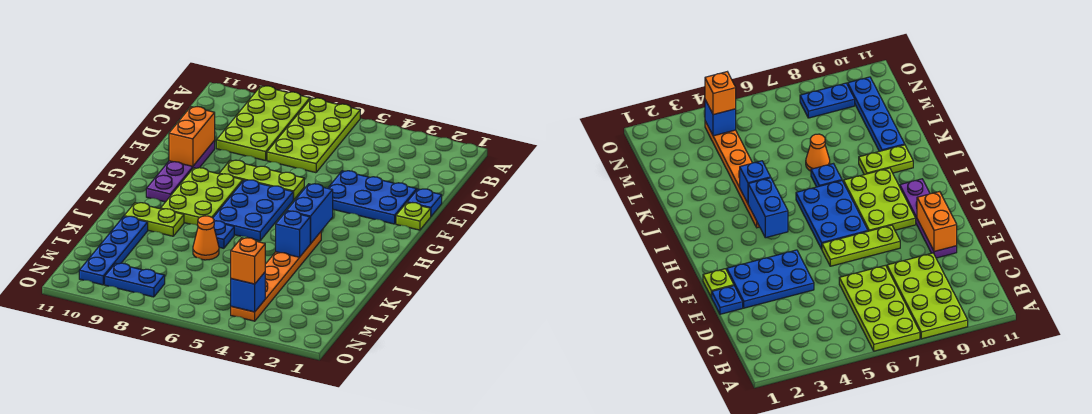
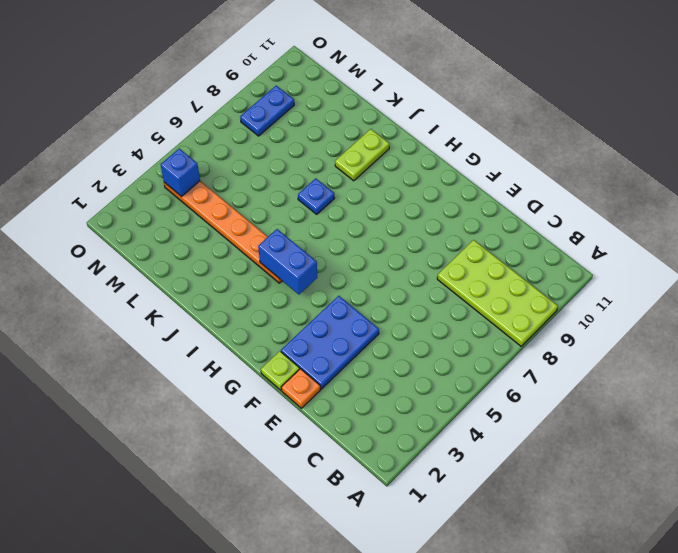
orange 1x1 plate [281,369,320,408] -> blue 1x1 plate [407,189,442,216]
none -> lime 2x4 plate [267,98,360,173]
none -> purple 1x4 plate [146,141,215,202]
none -> lime 1x3 plate [219,160,304,200]

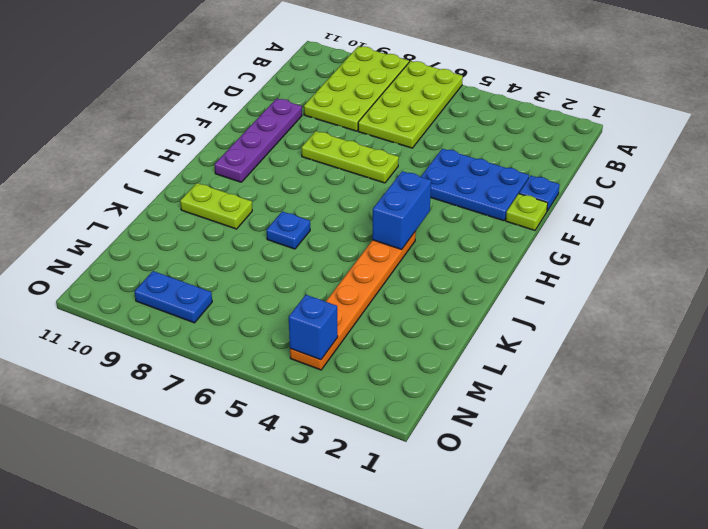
none -> blue 2x3 plate [213,180,293,241]
none -> lime 2x3 plate [160,168,243,225]
none -> orange 1x1 cone [193,216,219,260]

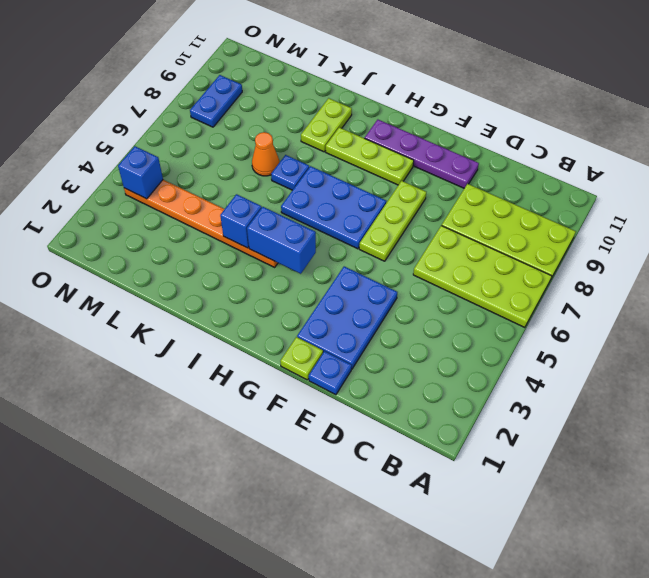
lime 1x3 plate [326,127,414,185] -> lime 2x3 plate [160,168,243,225]
none -> blue 1x4 plate [79,216,148,285]
none -> orange 1x2 brick [169,107,215,166]
none -> orange 1x1 brick [231,238,265,284]

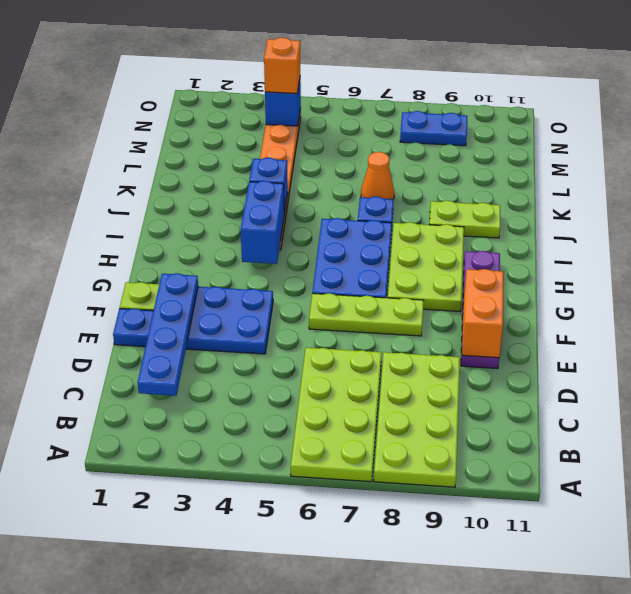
blue 1x4 plate [138,273,198,396] -> blue 1x4 plate moved to [79,216,148,285]

